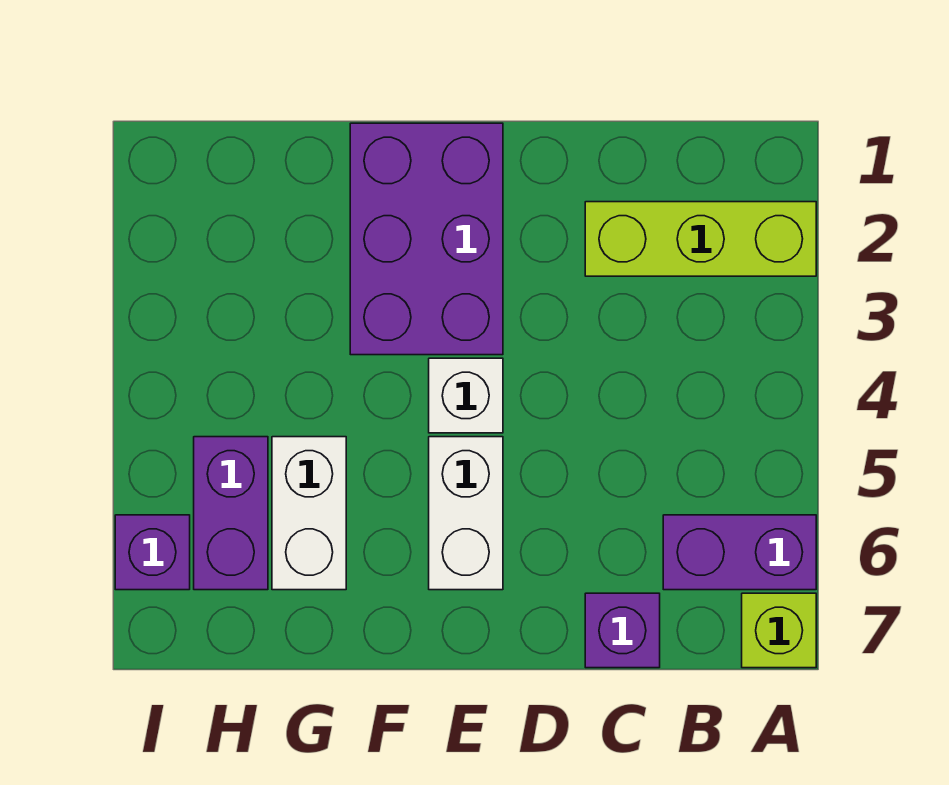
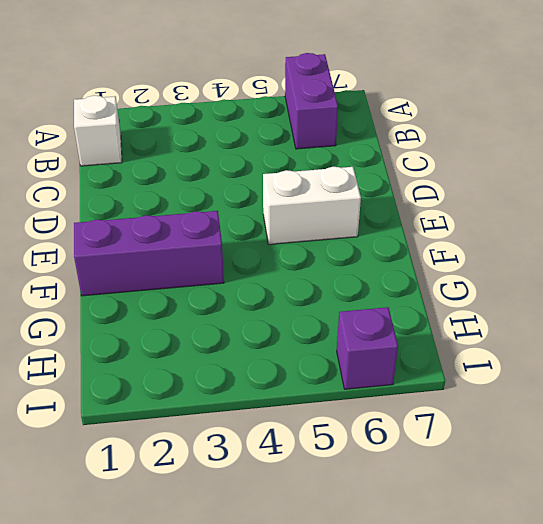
white 1x1 brick [74,96,122,166] -> white 1x1 brick moved to [429,358,503,433]
purple 1x3 brick [74,211,224,296] -> purple 2x3 brick [350,123,503,355]
none -> lime 1x3 brick [585,202,816,276]
none -> lime 1x1 brick [742,593,816,668]

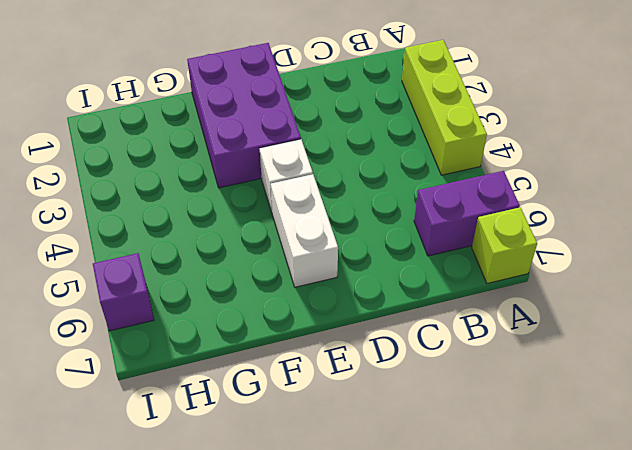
lime 1x3 brick [402,40,487,175] -> lime 1x3 brick turned to [585,202,816,276]
none -> purple 1x1 brick [585,593,660,668]
none -> white 1x2 brick [272,437,346,590]

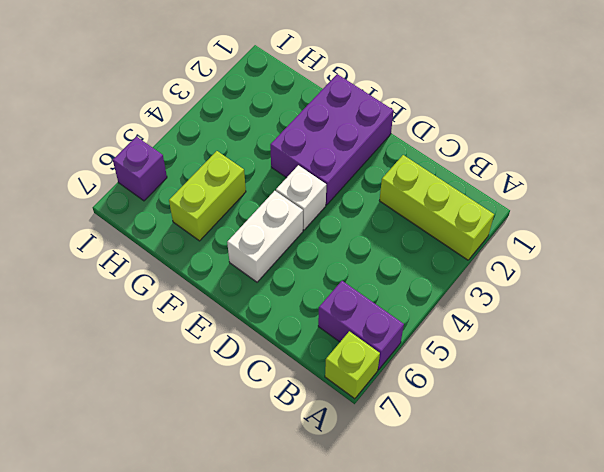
lime 1x2 brick [169,151,246,241] -> white 1x2 brick [272,437,346,590]
none -> purple 1x1 brick [585,593,660,668]
none -> purple 1x2 brick [194,437,268,590]

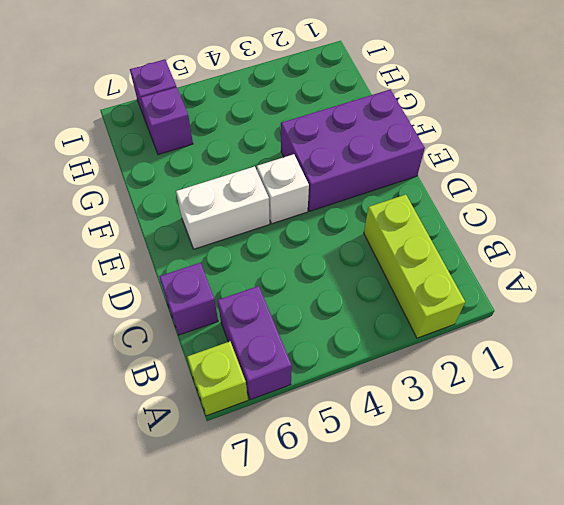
purple 1x1 brick [140,87,193,155] -> purple 1x2 brick [194,437,268,590]
none -> white 1x2 brick [272,437,346,590]

